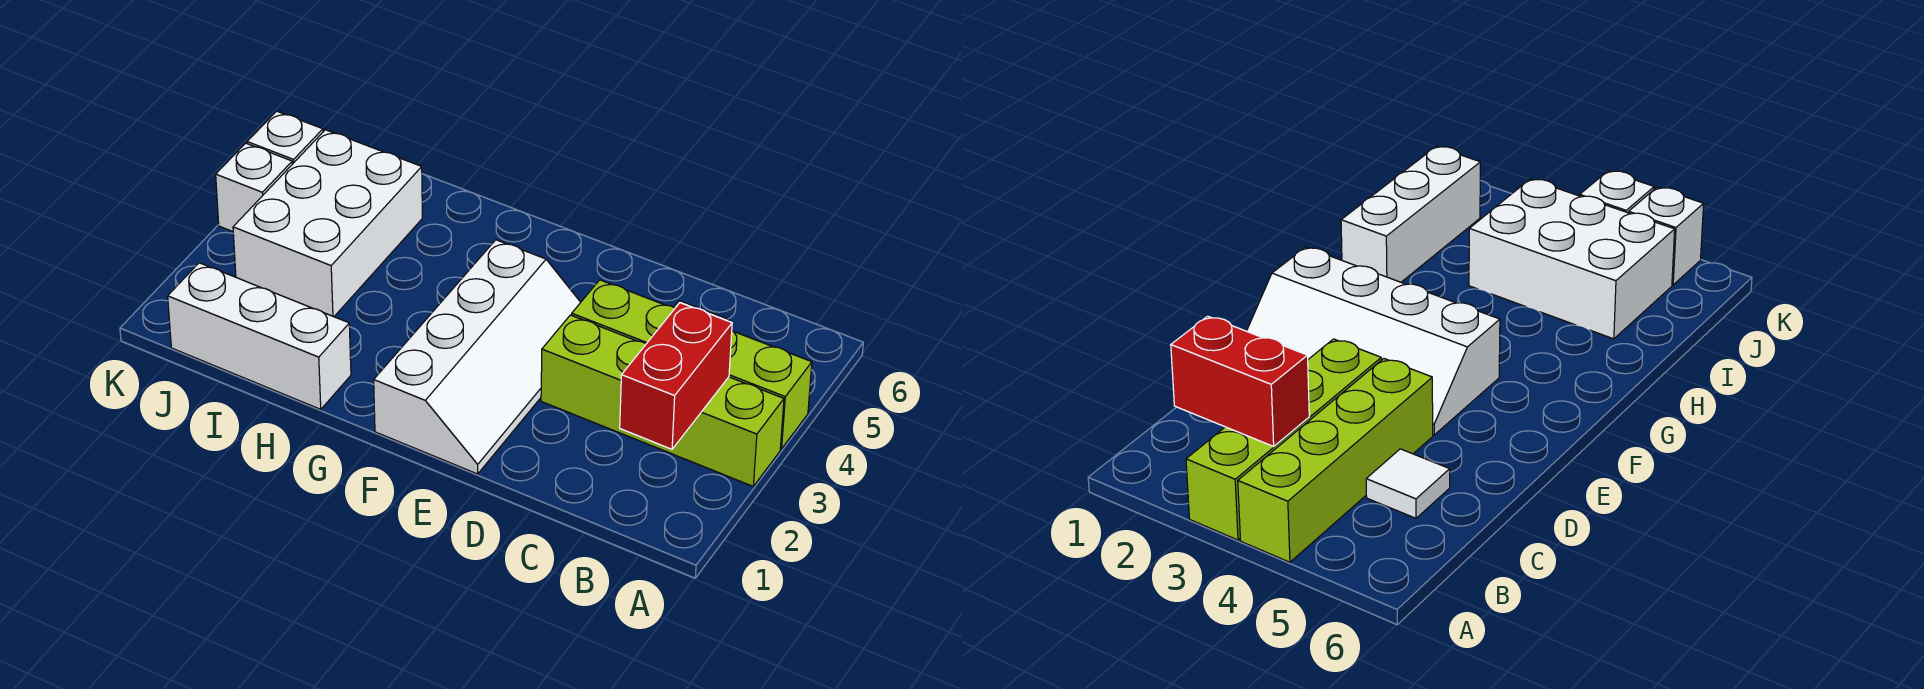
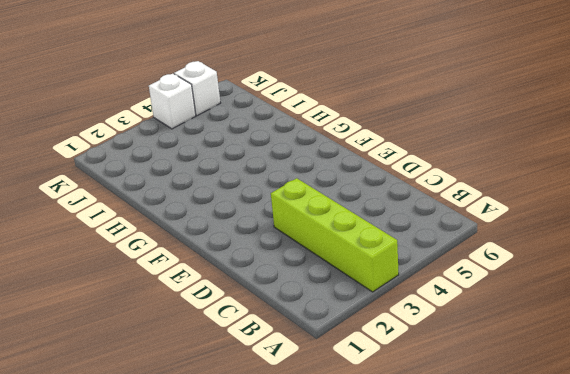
none -> lime 1x4 brick [572,280,812,449]
none -> white 1x1 tile [1366,449,1450,518]

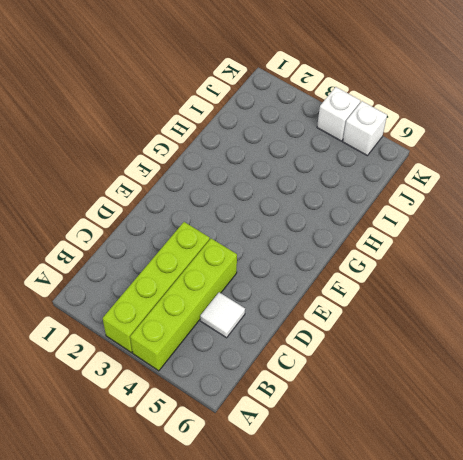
none -> white 2x4 slope [374,240,581,474]
none -> white 1x3 brick [168,263,351,409]

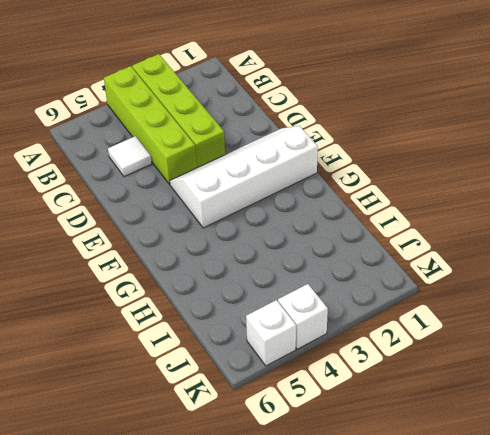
none -> white 1x3 brick [168,263,351,409]
none -> white 2x3 brick [233,130,422,317]

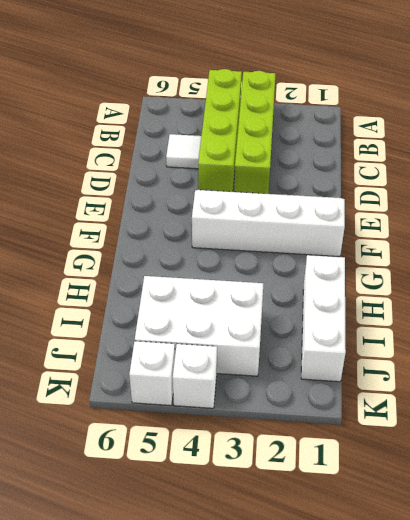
none -> red 1x2 brick [620,303,732,449]

